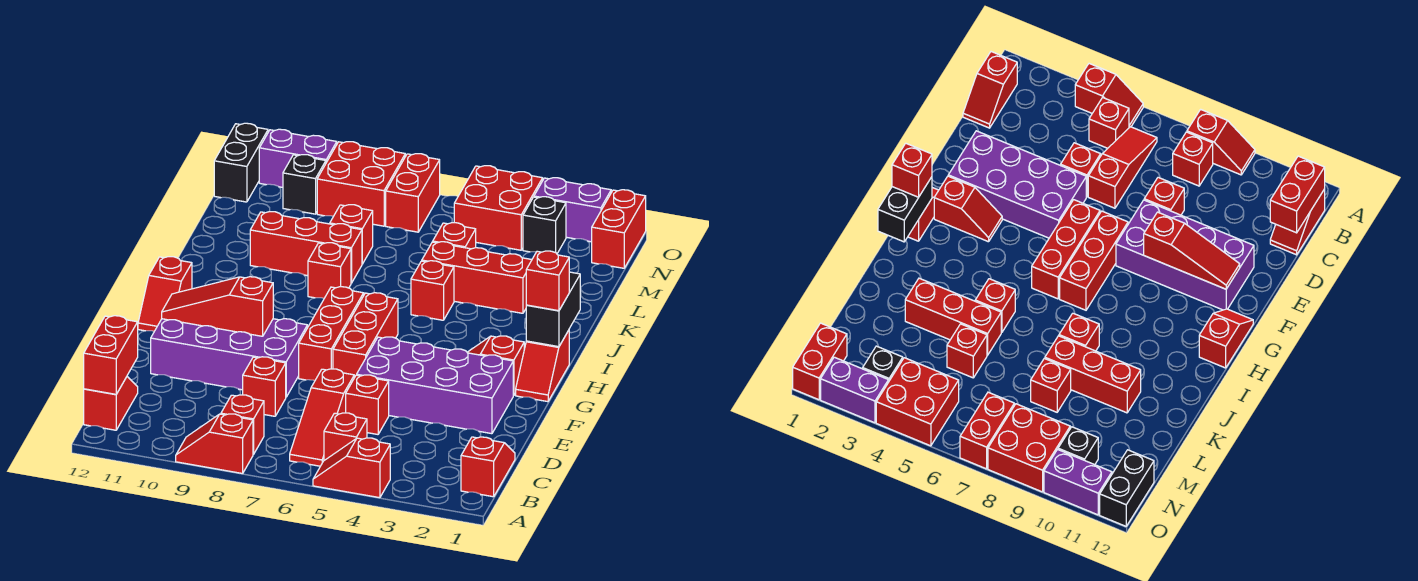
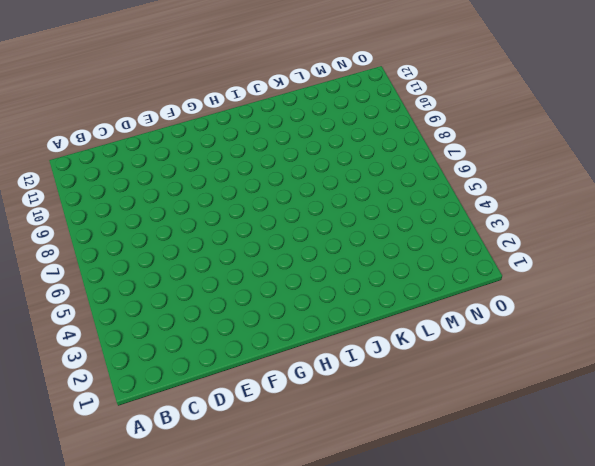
none -> red 1x2 slope [313,438,390,498]
none -> red 1x2 slope [176,414,253,474]
none -> red 1x2 slope [461,437,515,497]
none -> red 1x1 brick [324,413,367,460]

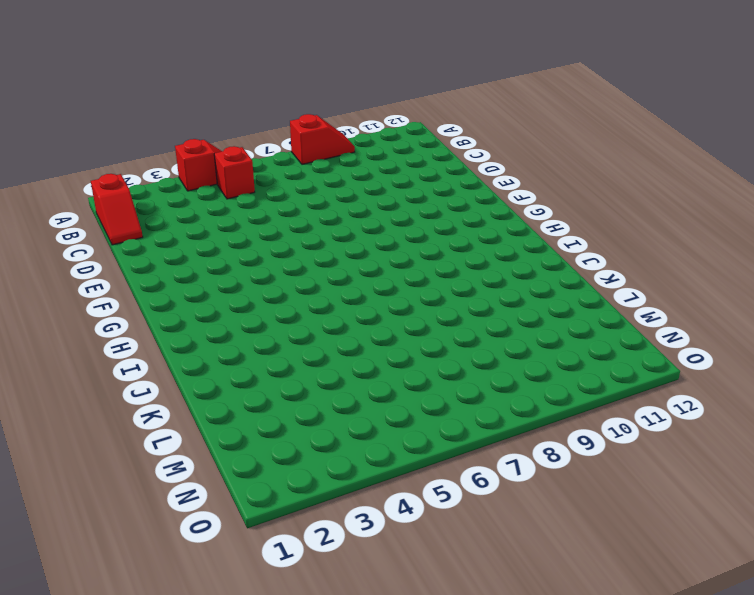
none -> red 1x3 slope [290,369,354,466]
none -> red 1x1 brick [221,395,264,454]
none -> red 1x2 slope [84,377,138,430]
none -> red 1x1 brick [346,375,389,434]

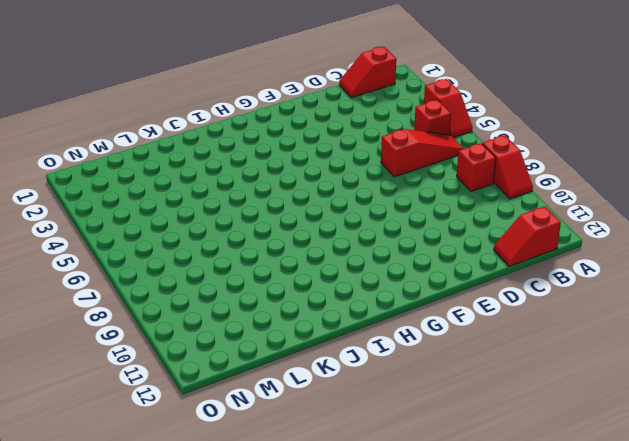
none -> red 1x1 brick [346,375,389,434]
none -> red 1x1 brick [243,357,286,416]
none -> purple 2x4 brick [357,337,513,434]
none -> purple 2x4 brick [151,319,307,397]

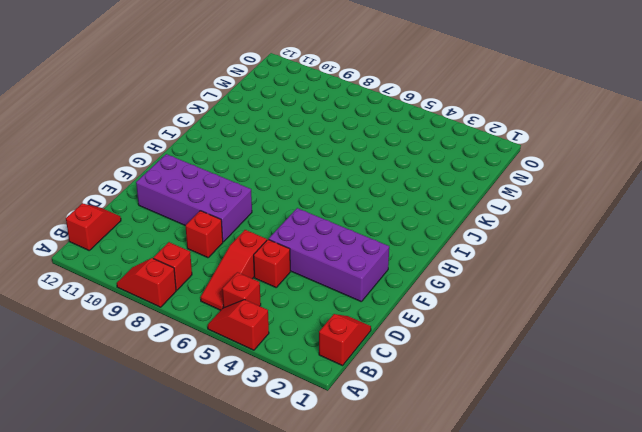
none -> red 1x3 brick [333,293,398,378]
none -> red 1x3 brick [299,287,364,381]
none -> red 1x2 slope [516,330,569,402]
none -> red 1x2 slope [467,336,524,396]

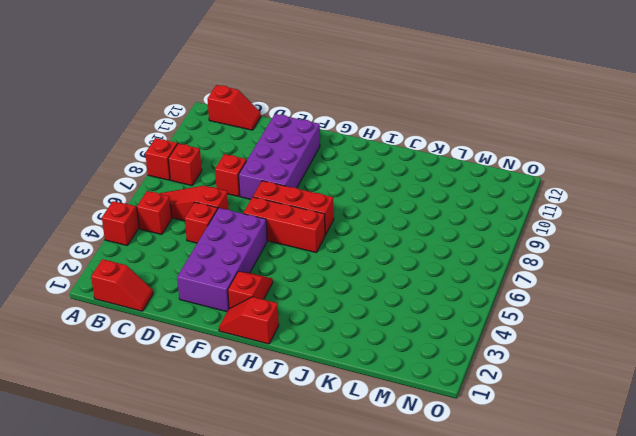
none -> red 1x2 slope [138,257,192,331]
none -> red 1x1 brick [411,261,454,320]
none -> red 1x1 brick [308,243,351,298]
none -> red 1x3 brick [422,242,532,313]

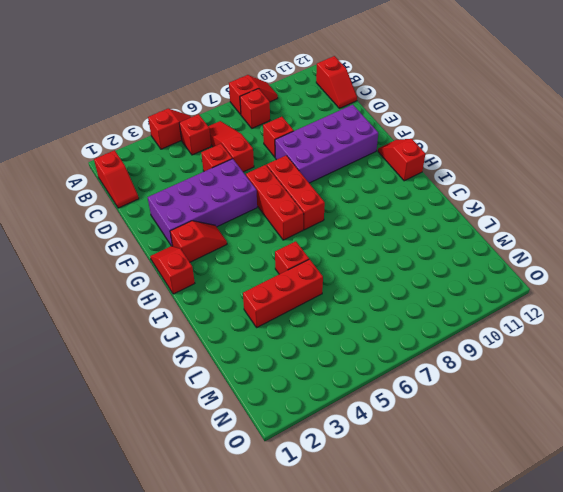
none -> red 1x1 brick [308,243,351,298]
none -> red 1x3 brick [250,212,362,283]
none -> red 1x1 brick [433,223,476,249]
none -> red 1x1 brick [330,205,373,264]

